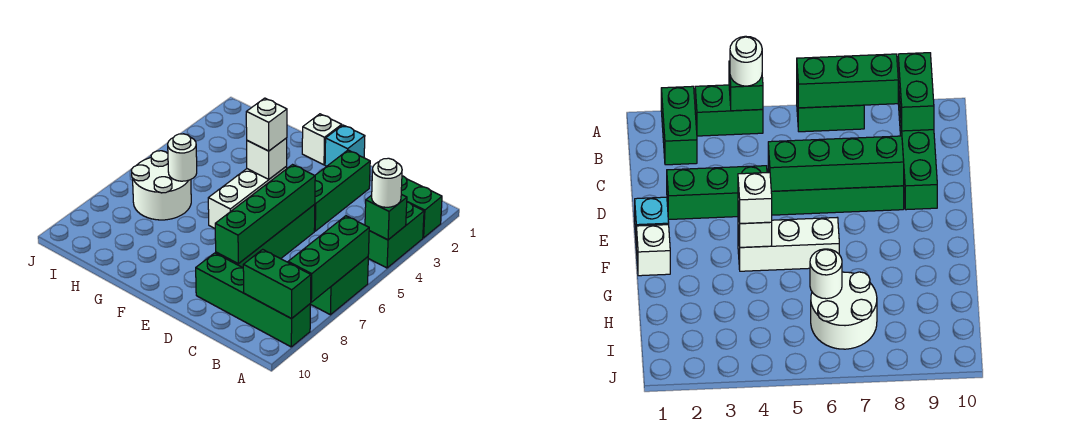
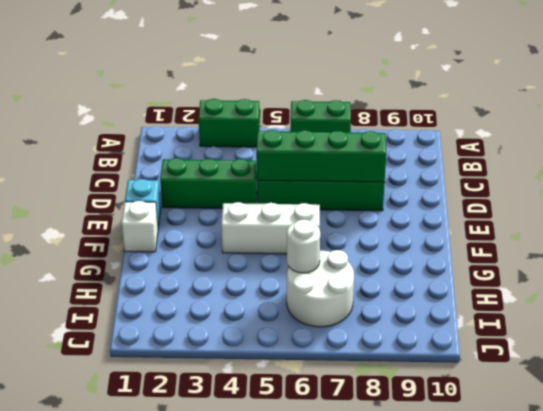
none -> green 1x2 brick [401,176,442,238]
none -> green 1x4 brick [196,253,310,347]
none -> green 1x1 brick [365,194,407,240]

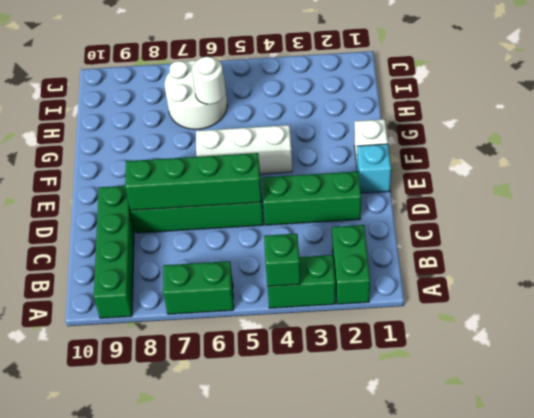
none -> green 1x3 brick [288,216,369,302]
none -> green 1x2 brick [243,249,311,319]
none -> white 1x1 brick [247,138,287,179]

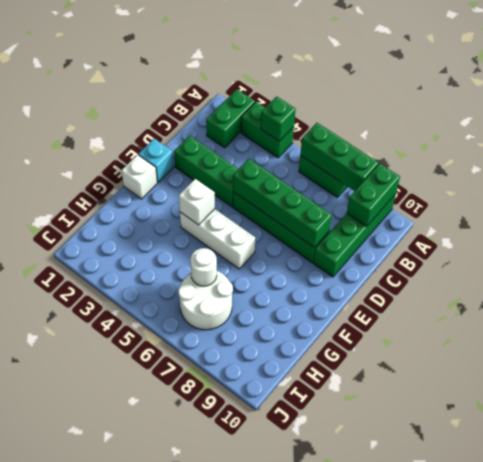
none -> white 1x1 round brick [372,158,402,207]
none -> white 1x1 brick [246,98,287,151]

